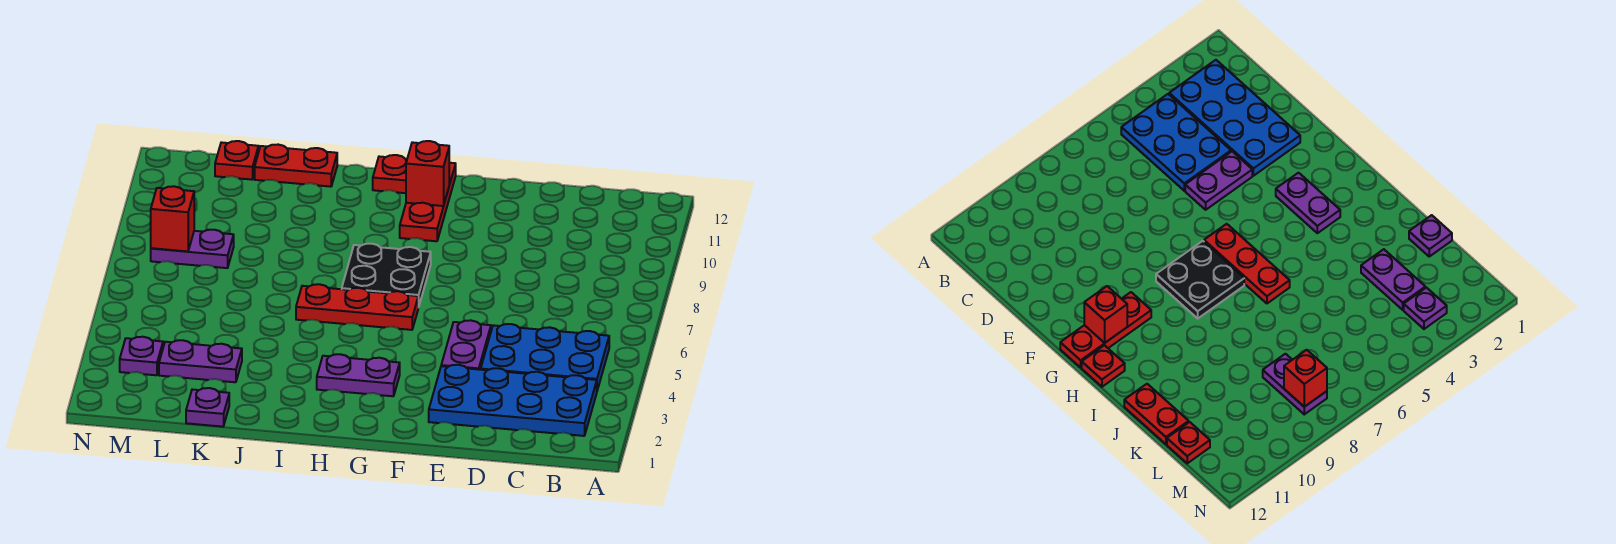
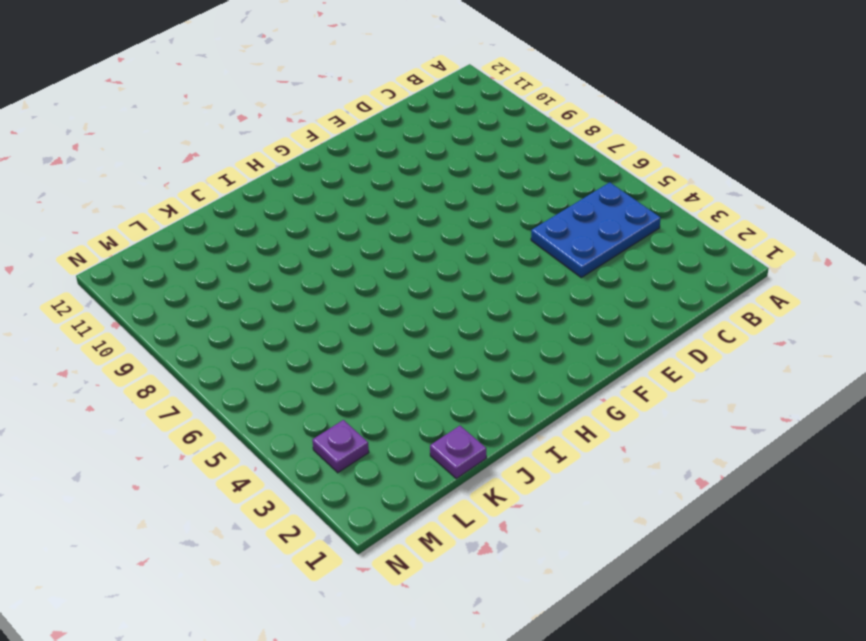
none -> blue 2x4 plate [429,365,597,436]
none -> purple 1x2 plate [441,320,491,370]
none -> purple 1x2 plate [317,354,400,396]

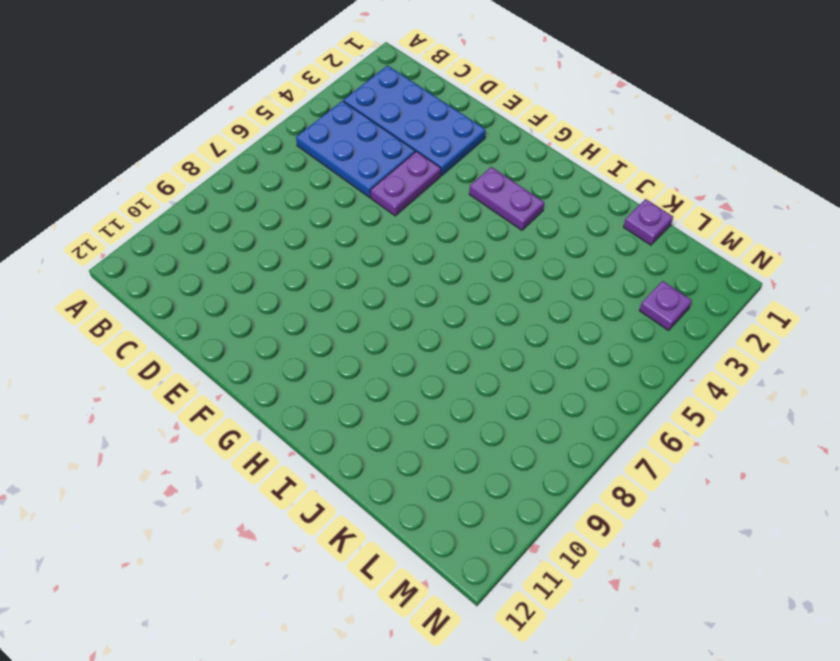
none -> red 1x3 plate [296,284,418,330]
none -> black 2x2 plate [342,244,431,307]
none -> red 1x3 plate [400,163,456,241]

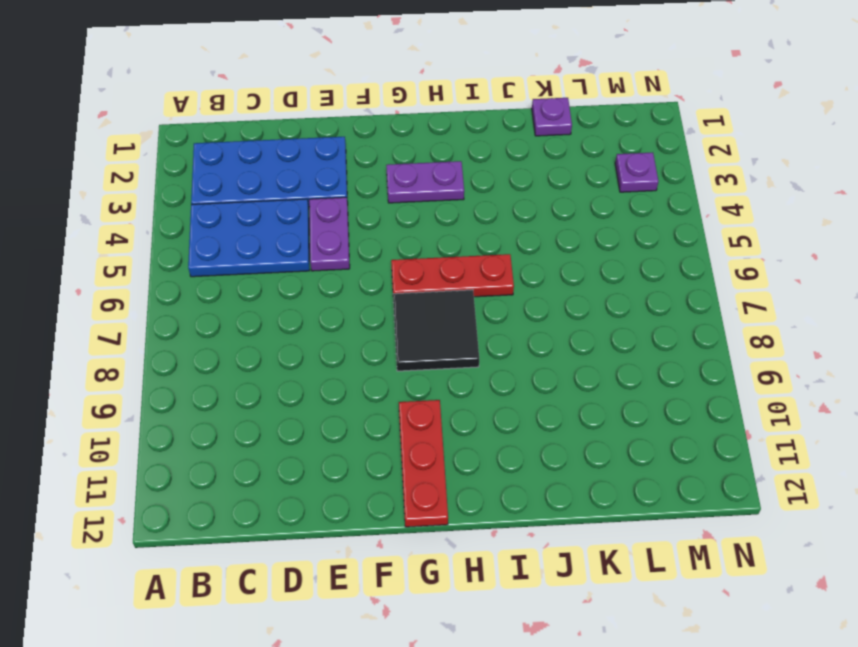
black 2x2 tile [393,290,479,371] -> black 2x2 plate [342,244,431,307]
none -> red 1x1 plate [373,155,407,193]
none -> red 1x2 plate [255,145,337,187]
none -> purple 1x2 plate [159,340,242,382]

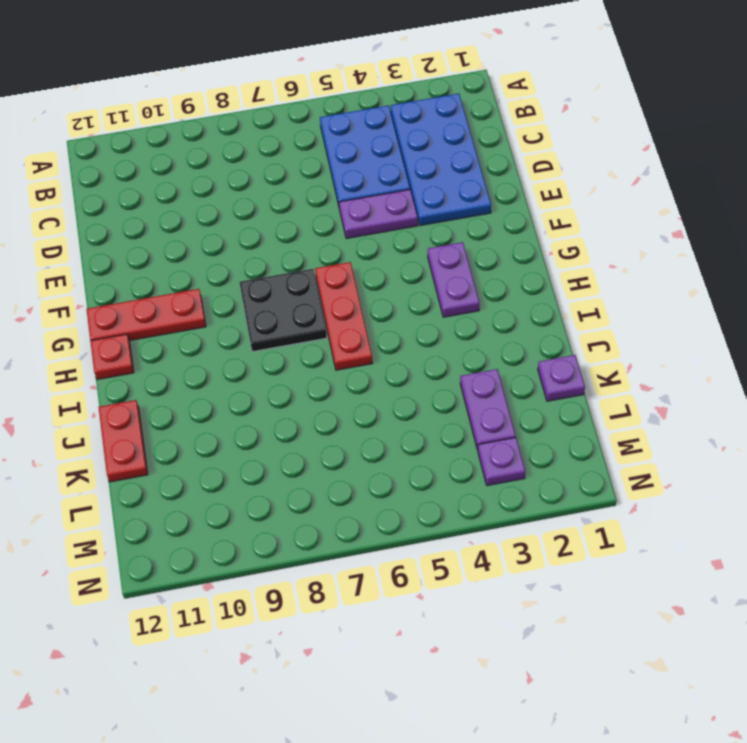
none -> purple 1x2 plate [151,230,234,268]
none -> red 1x1 plate [215,141,259,180]
none -> red 1x1 brick [406,141,449,206]

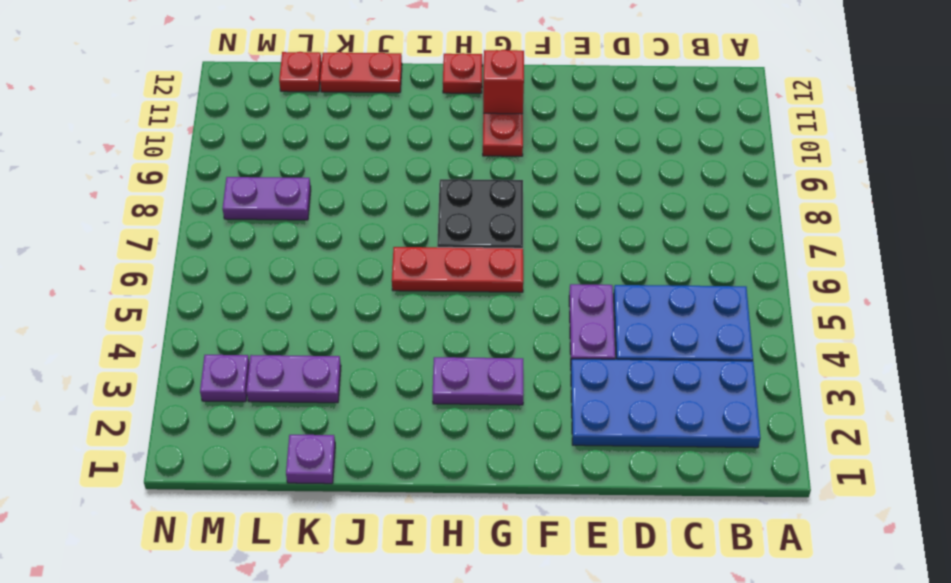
none -> red 1x1 brick [151,186,194,251]

